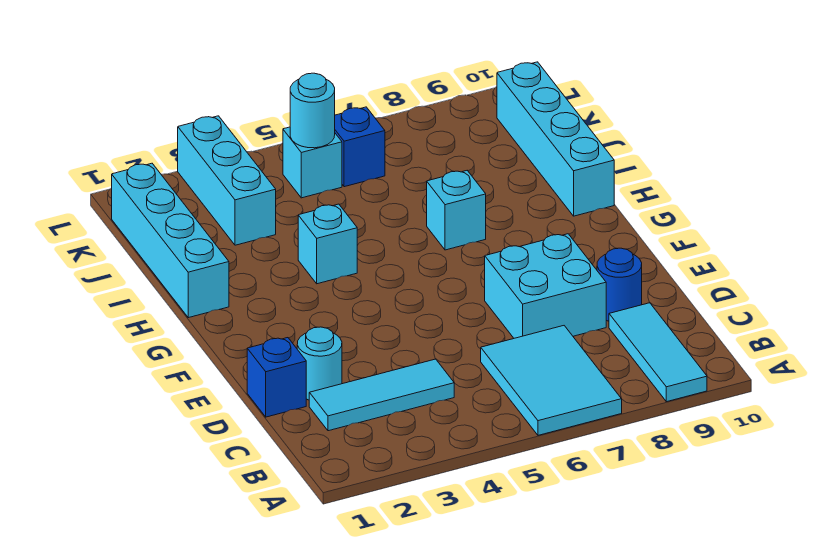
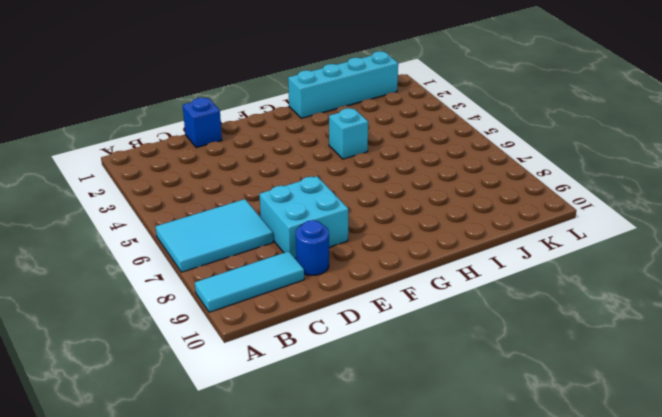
none -> cyan 1x3 tile [309,359,454,431]
none -> cyan 1x1 round brick [297,327,342,400]
none -> cyan 1x1 brick [427,171,486,250]

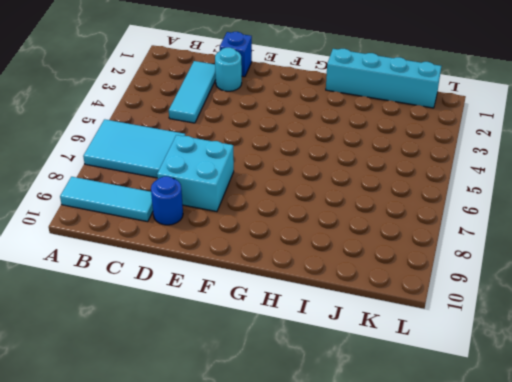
none -> cyan 1x1 brick [298,204,357,284]
none -> cyan 1x1 brick [427,171,486,250]
none -> cyan 1x4 brick [497,62,614,216]

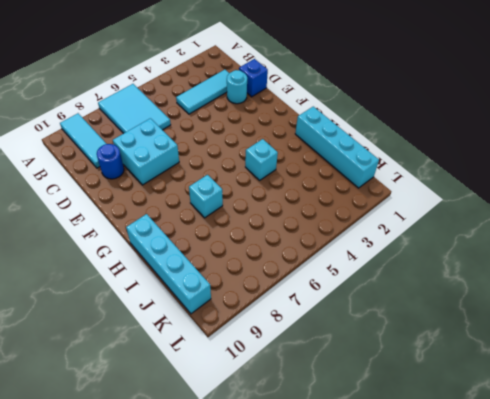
none -> cyan 1x3 brick [178,116,276,245]
none -> cyan 1x1 brick [283,127,342,198]
none -> blue 1x1 brick [335,107,385,187]

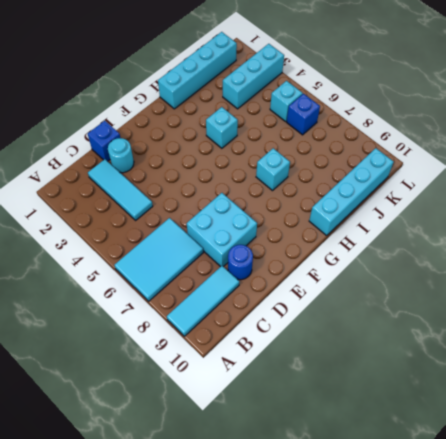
none -> cyan 1x1 round brick [290,73,335,148]

